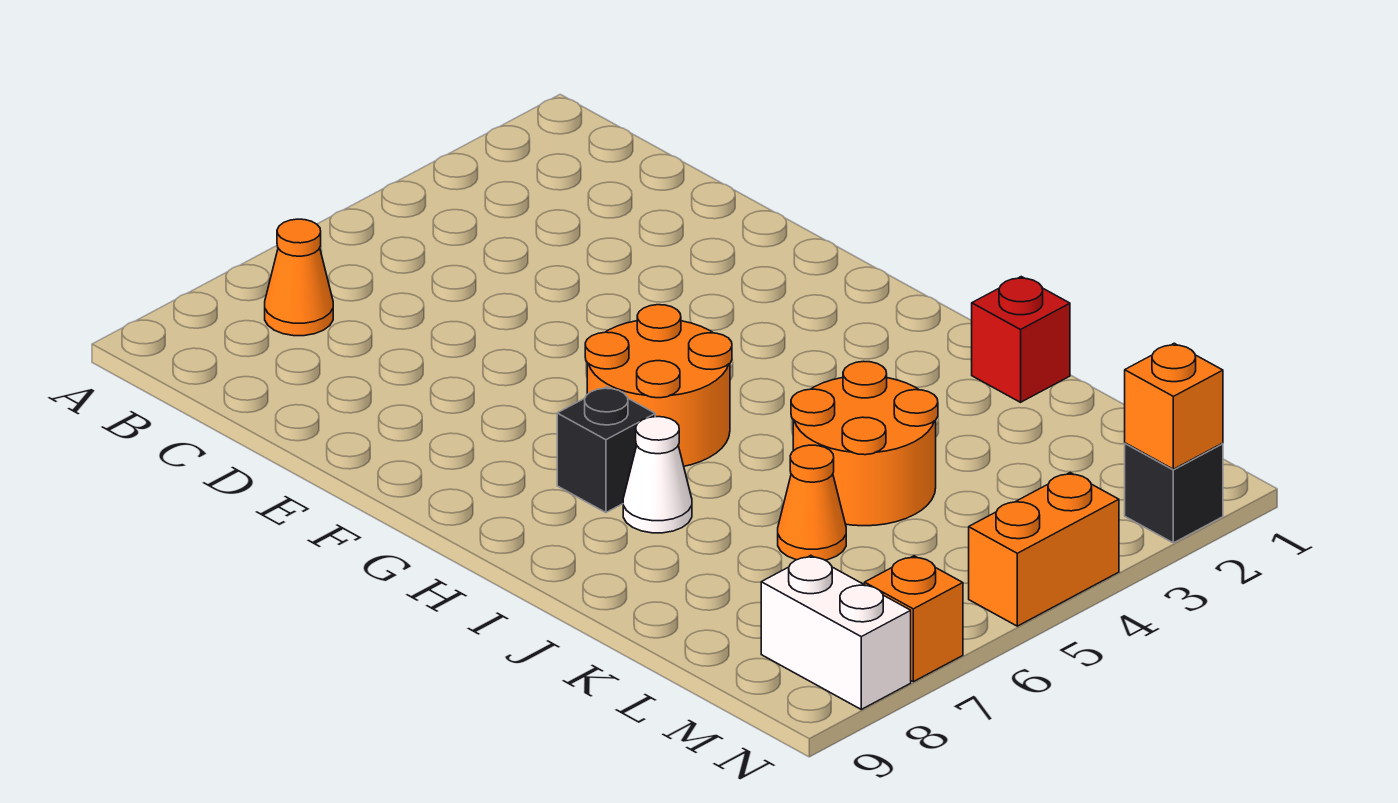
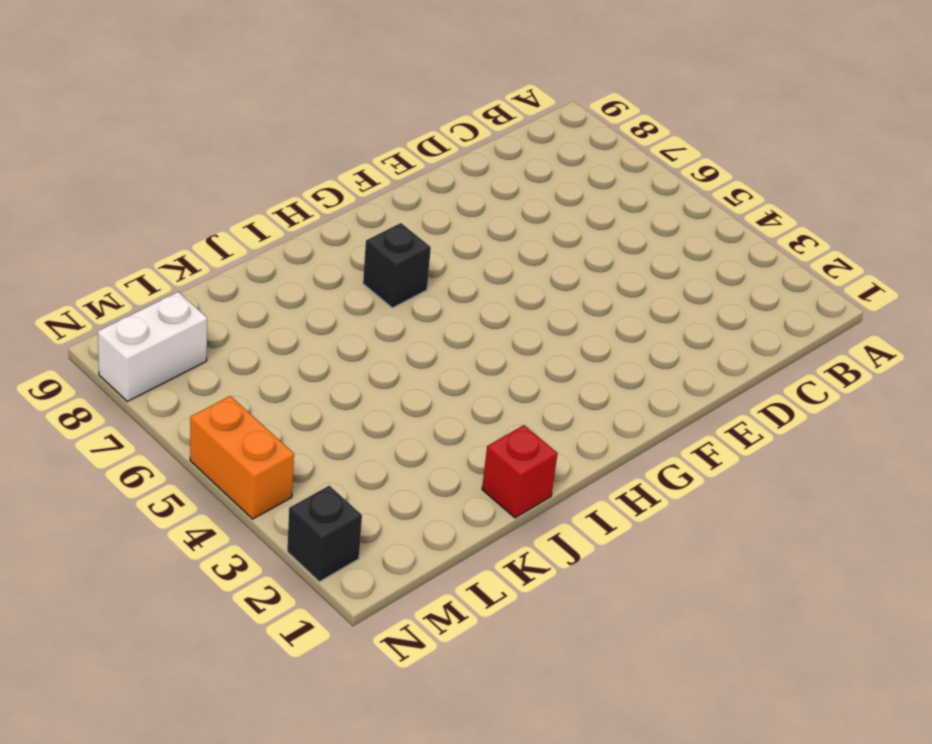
none -> orange 1x1 cone [265,219,333,336]
none -> orange 2x2 round brick [585,305,732,466]
none -> white 1x1 cone [623,417,692,533]

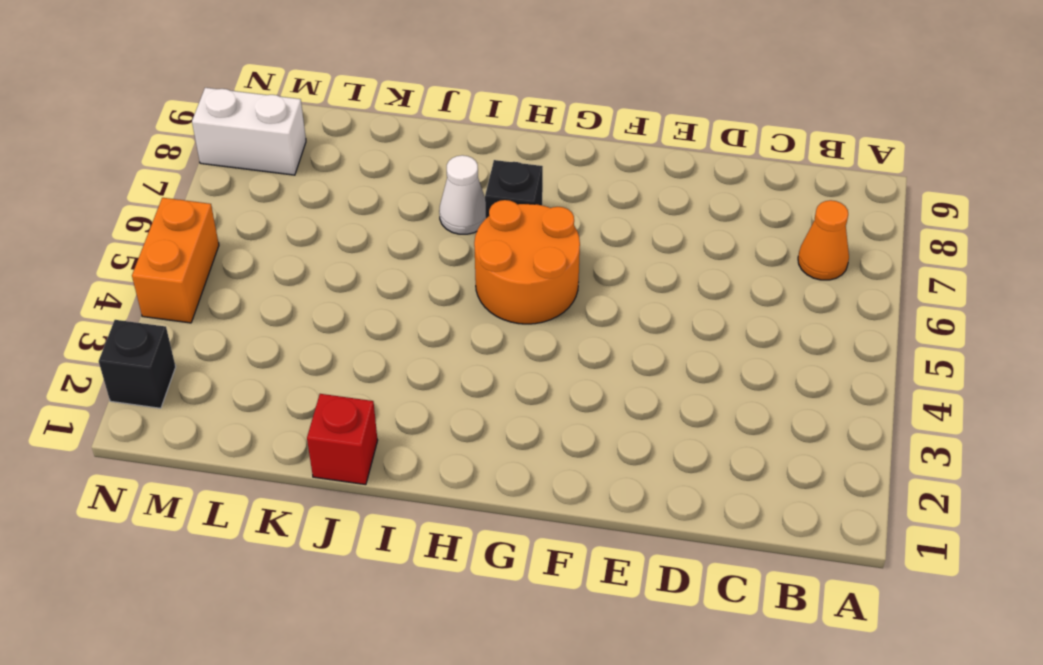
none -> orange 2x2 round brick [791,361,938,526]
none -> orange 1x1 cone [778,445,846,560]
none -> orange 1x1 brick [865,556,963,682]

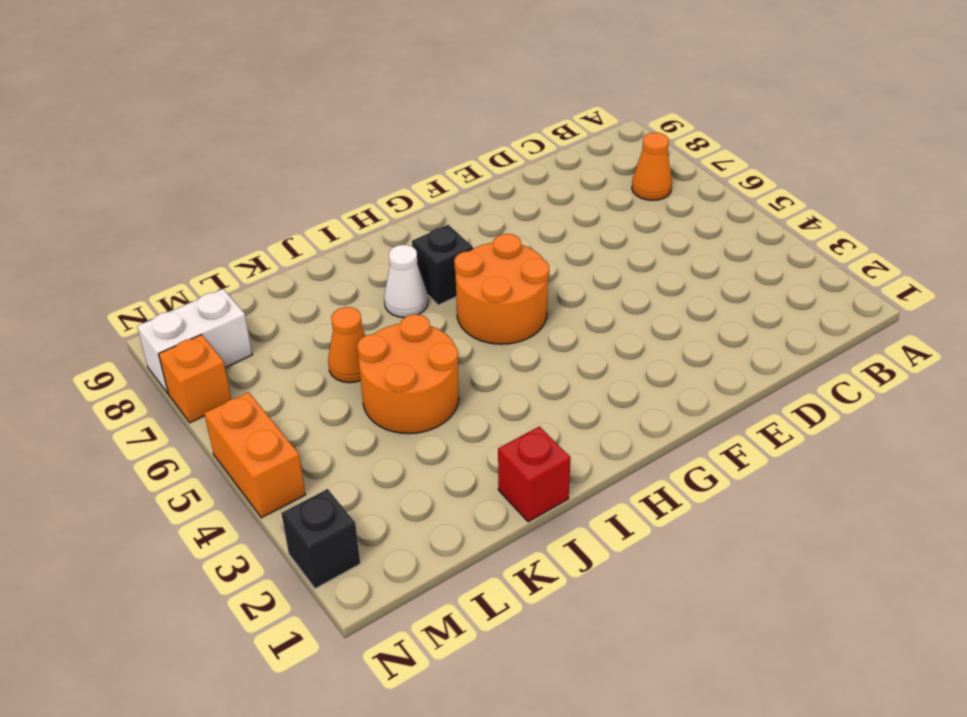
none -> orange 1x1 brick [1125,343,1223,469]

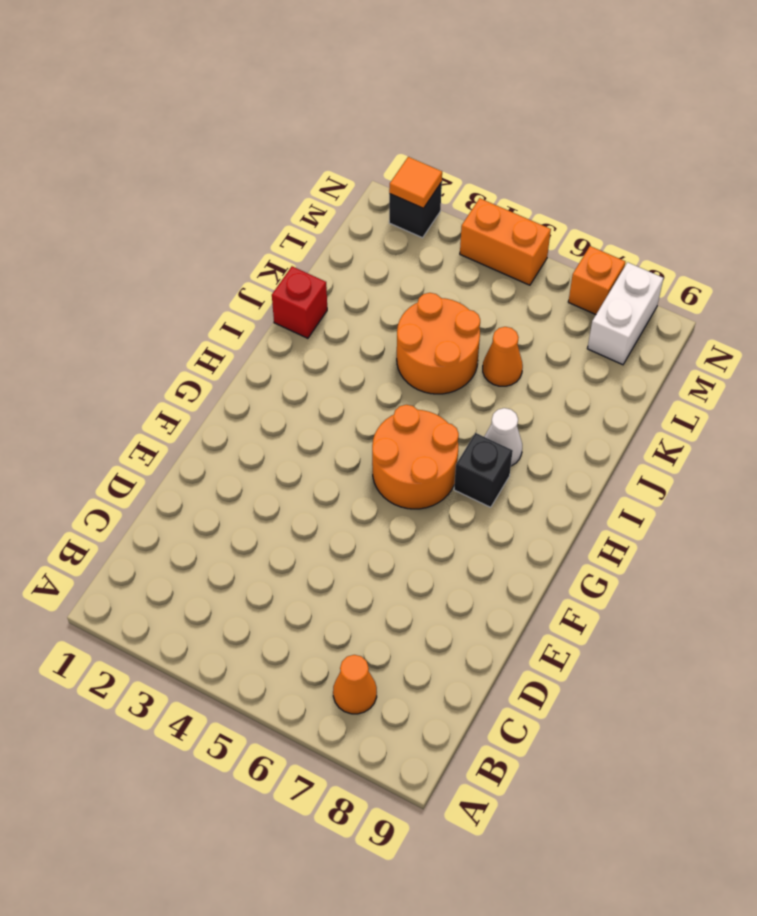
orange 1x1 tile [389,157,442,208] -> orange 1x1 brick [1125,343,1223,469]

